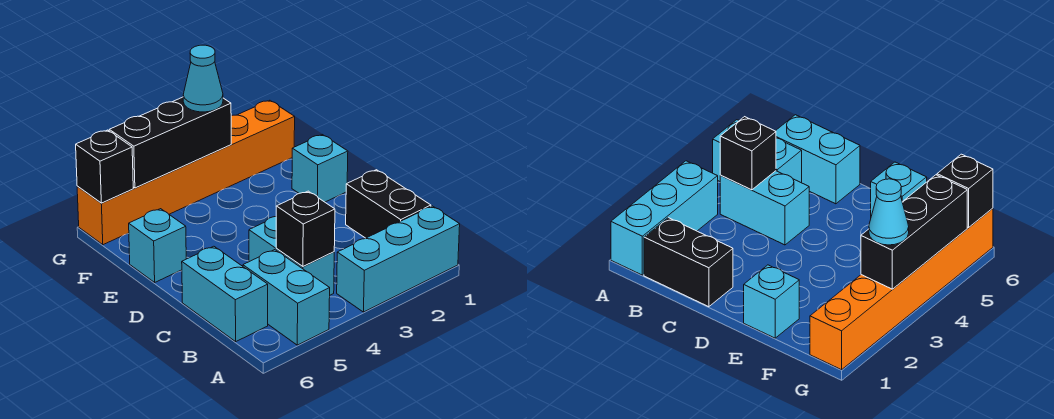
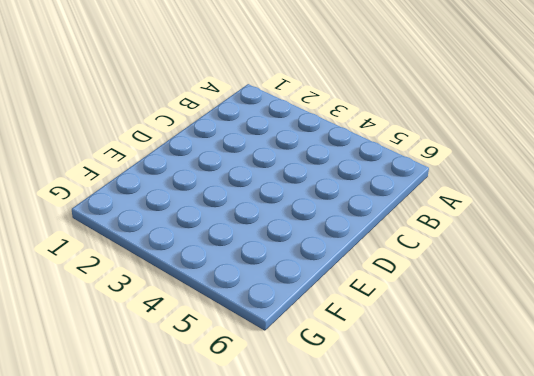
none -> cyan 1x3 brick [337,206,460,312]
none -> cyan 1x2 brick [243,250,330,345]
none -> black 1x2 brick [346,170,431,238]

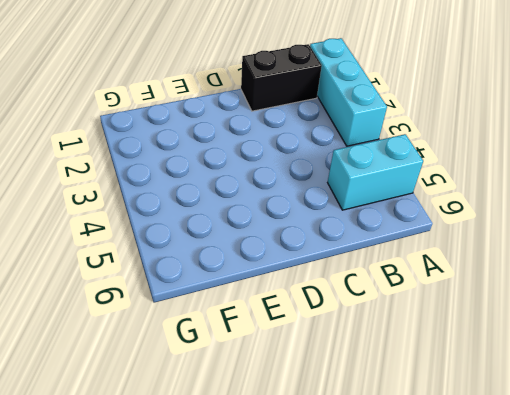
none -> cyan 1x2 brick [249,217,334,295]
none -> cyan 1x2 brick [182,246,268,342]
none -> cyan 1x1 brick [292,135,348,202]

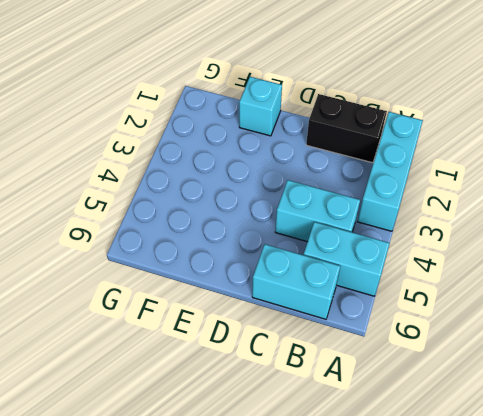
none -> cyan 1x1 brick [129,209,186,282]
none -> orange 1x6 brick [77,100,295,245]
none -> black 1x1 brick [276,191,335,267]

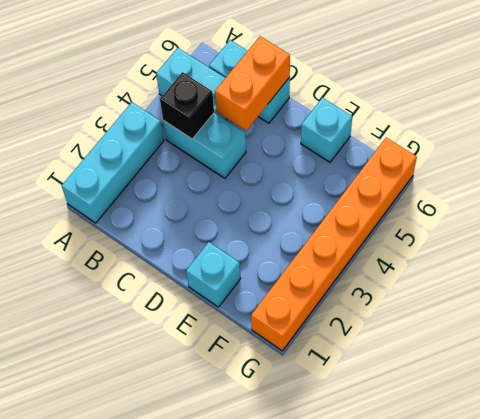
orange 1x2 brick [215,36,290,131] -> none
none -> black 1x2 brick [346,170,431,238]
none -> black 1x3 brick [109,97,231,188]
none -> black 1x1 brick [76,130,133,203]

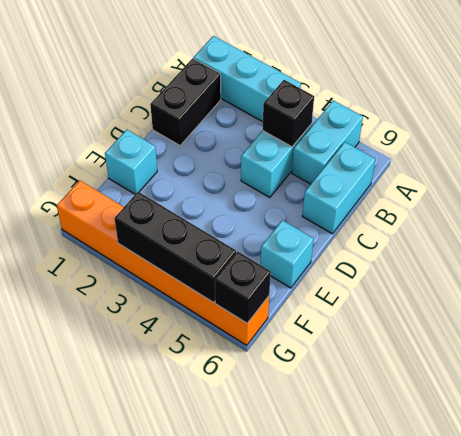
none -> cyan 1x1 cone [183,45,223,112]

